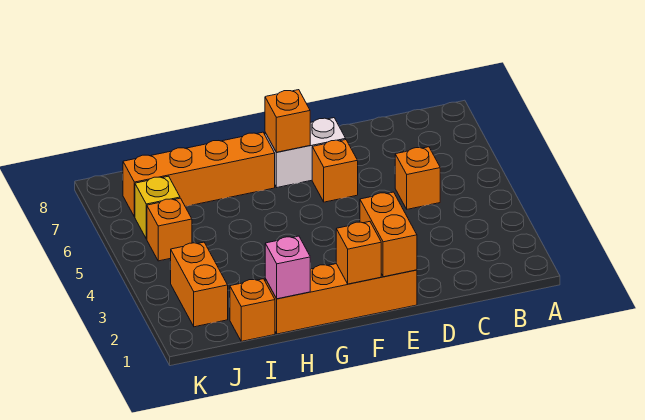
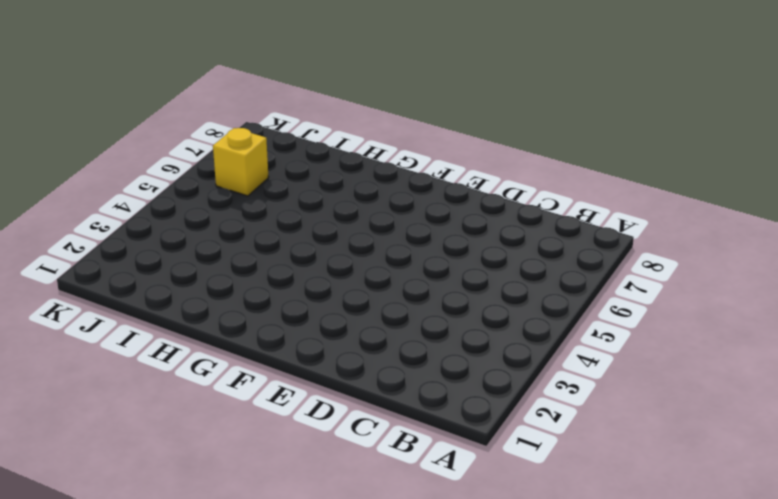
none -> orange 1x1 brick [395,147,440,209]
none -> orange 1x4 brick [265,264,417,334]
none -> orange 1x1 brick [312,140,358,202]

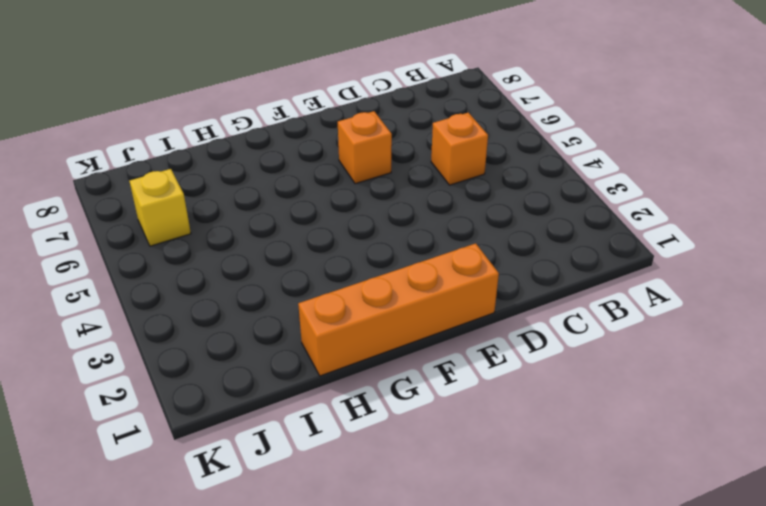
none -> white 1x2 brick [265,118,346,188]
none -> orange 1x4 brick [123,132,275,217]
none -> orange 1x1 brick [230,279,275,341]

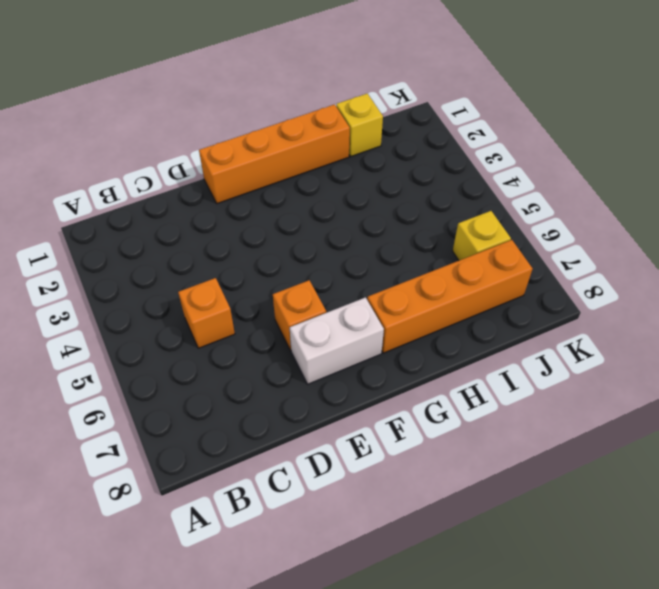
yellow 1x1 brick [336,93,383,157] -> orange 1x1 brick [230,279,275,341]
none -> orange 1x2 brick [171,242,228,327]
none -> orange 1x1 brick [147,198,192,261]
none -> orange 1x2 brick [360,192,417,277]

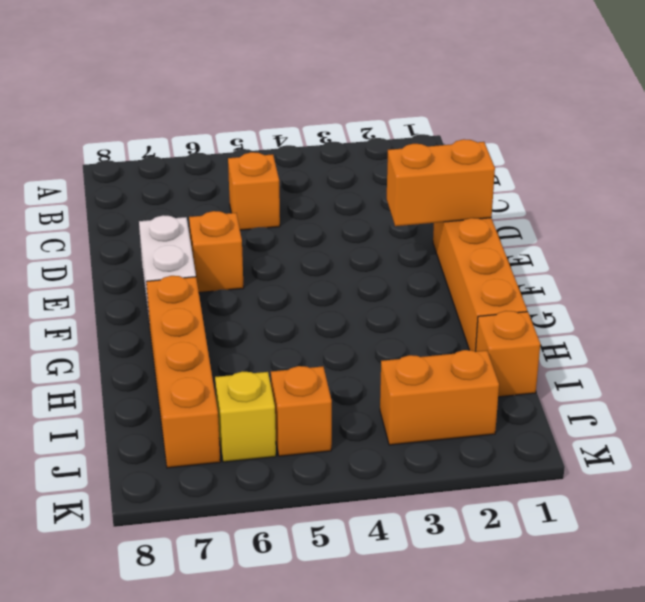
none -> orange 1x1 brick [336,222,381,284]
none -> orange 1x1 brick [265,90,310,152]
none -> pink 1x1 brick [265,236,310,299]

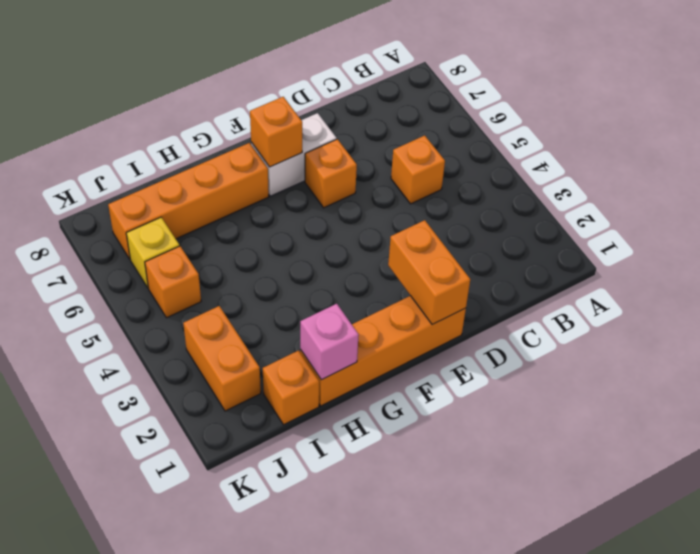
none -> orange 1x1 brick [336,222,381,284]

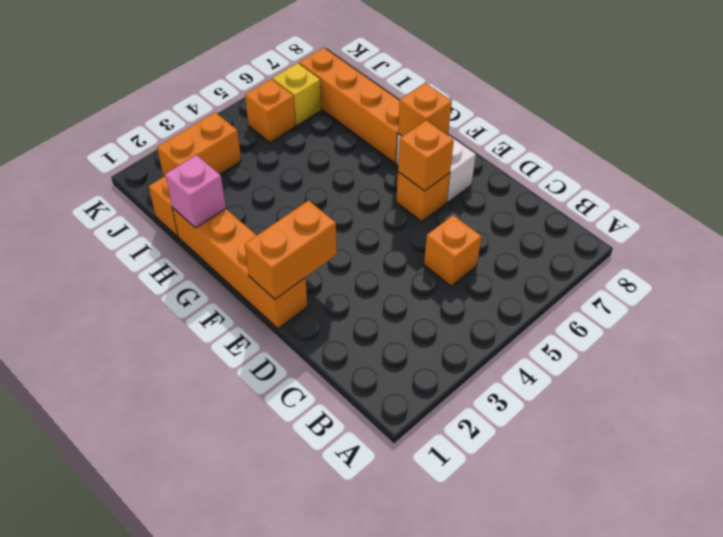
orange 1x1 brick [398,120,454,191] -> orange 1x1 brick moved to [336,222,381,284]

